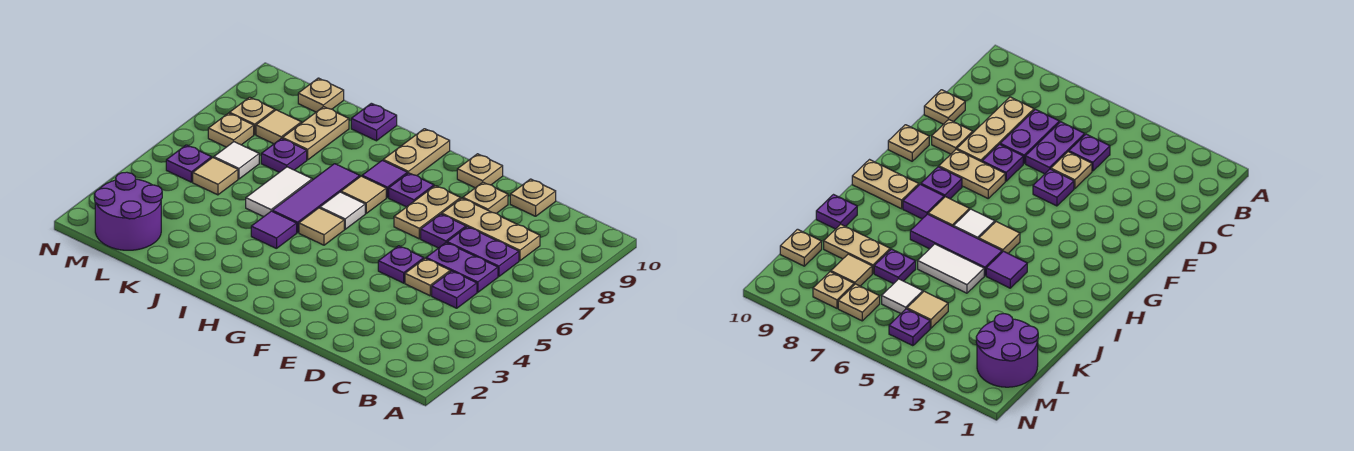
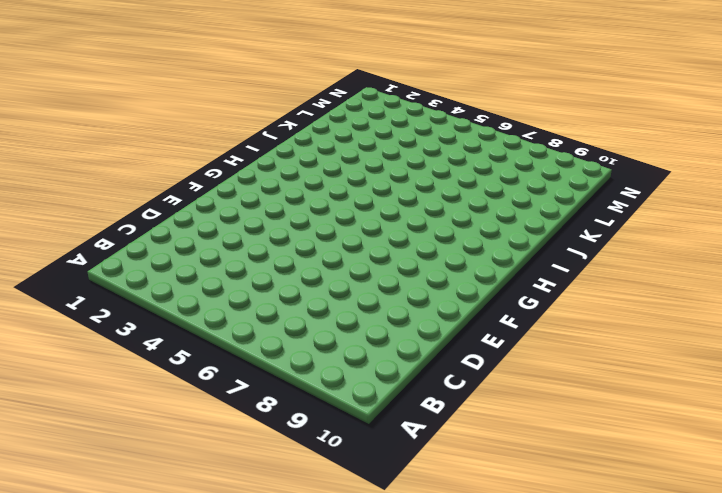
none -> purple 1x1 plate [432,271,477,308]
none -> purple 1x2 plate [426,243,498,292]
none -> purple 1x2 plate [447,227,519,277]
none -> tan 1x3 plate [442,198,540,261]

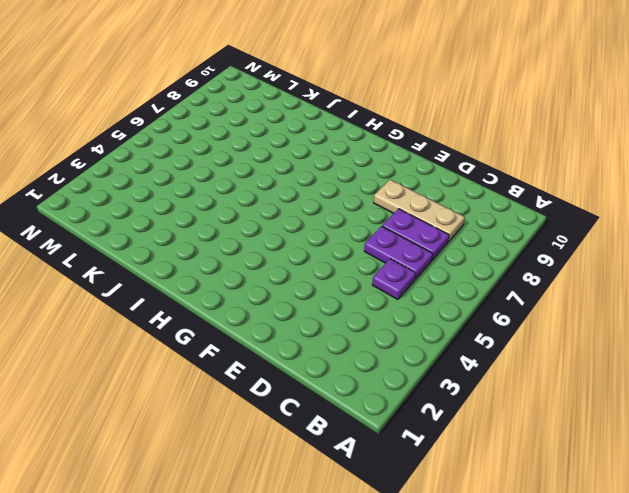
none -> tan 1x1 plate [405,258,450,296]
none -> tan 1x1 plate [510,179,556,216]
none -> purple 1x1 plate [378,246,424,283]
none -> purple 1x1 plate [421,214,466,248]

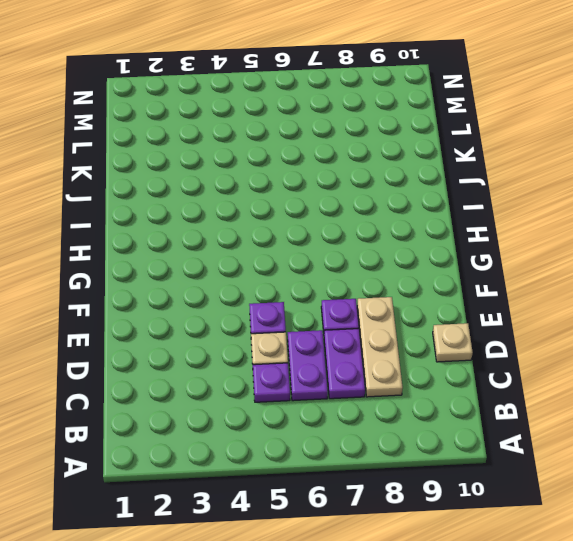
none -> tan 1x1 plate [463,182,508,213]
none -> tan 1x2 plate [394,186,461,239]
none -> tan 1x1 plate [457,154,503,188]
none -> purple 1x1 plate [389,173,434,207]

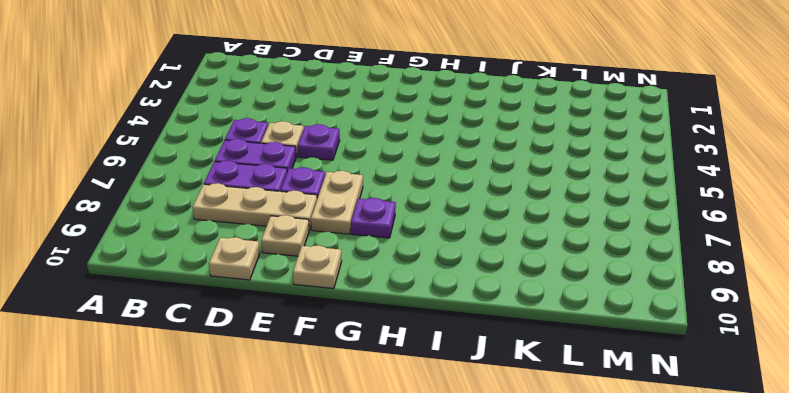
none -> tan 1x1 tile [299,208,344,245]
none -> white 1x1 tile [320,192,365,229]
none -> tan 1x1 tile [341,176,386,213]
none -> purple 1x1 tile [362,160,407,198]

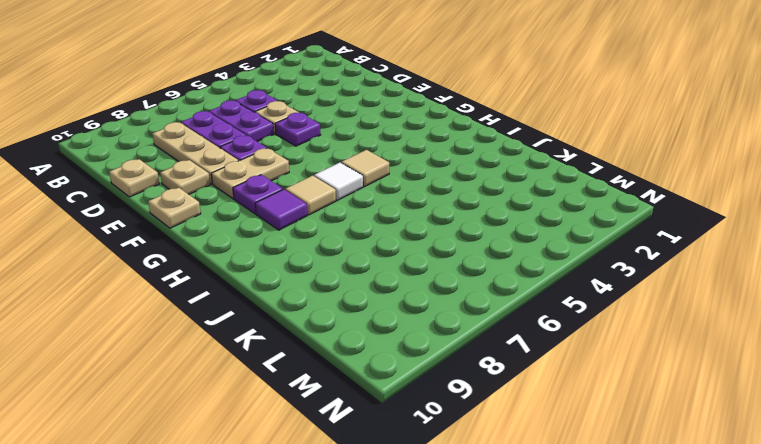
none -> tan 1x2 plate [383,129,450,176]
none -> purple 1x1 tile [251,211,297,249]
none -> purple 1x3 tile [272,164,360,233]
none -> white 1x2 tile [246,167,312,217]

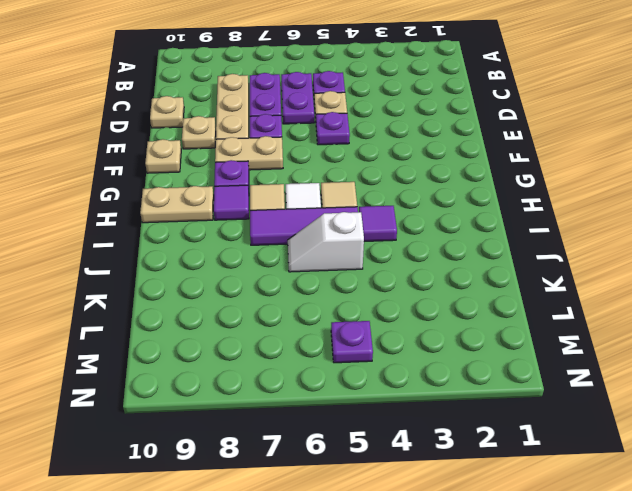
white 1x2 slope [288,212,364,272] -> white 1x2 tile [246,167,312,217]
none -> purple 1x1 plate [351,103,397,141]
none -> purple 1x1 plate [261,138,307,172]
none -> tan 1x2 plate [283,107,349,160]
none -> purple 2x2 round brick [94,172,162,250]

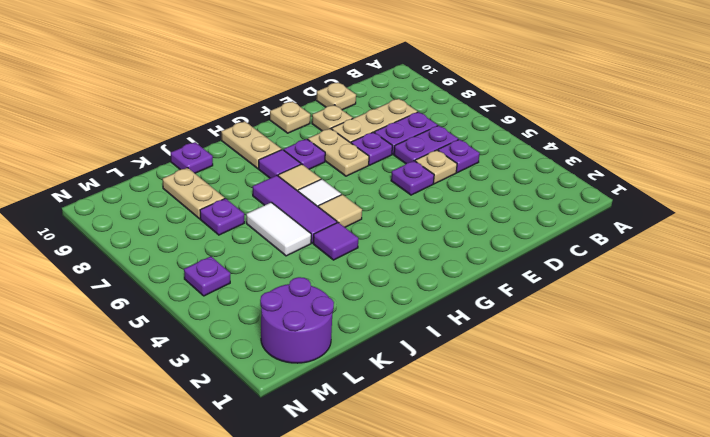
none -> tan 1x1 tile [193,158,238,195]
none -> white 1x1 tile [214,142,259,179]
none -> tan 1x1 tile [256,110,301,144]
none -> tan 1x1 plate [298,78,344,112]

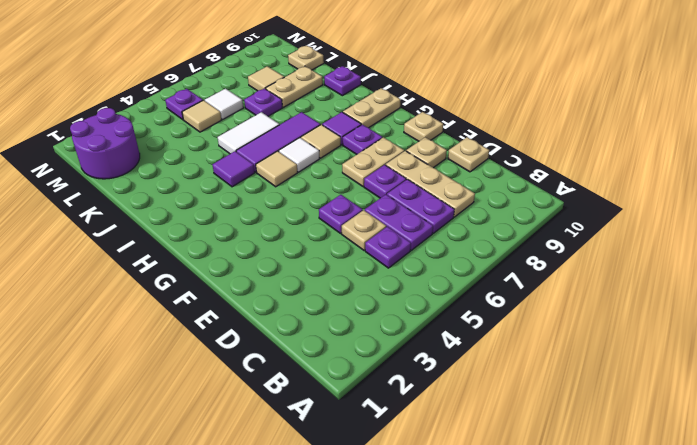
none -> tan 1x1 plate [208,113,254,147]
none -> tan 1x1 plate [229,97,275,135]

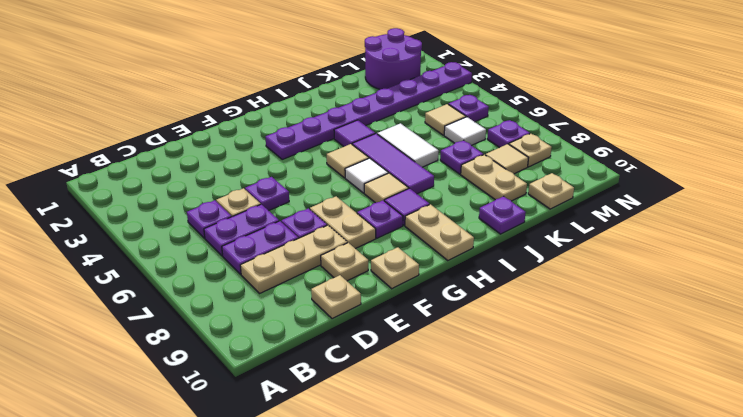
purple 1x8 plate [266,62,472,159] -> none
purple 1x1 plate [487,120,530,148] -> tan 1x1 plate [208,113,254,147]

